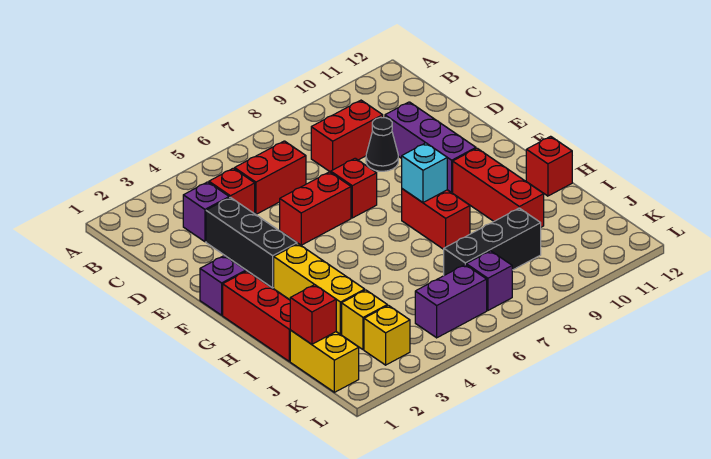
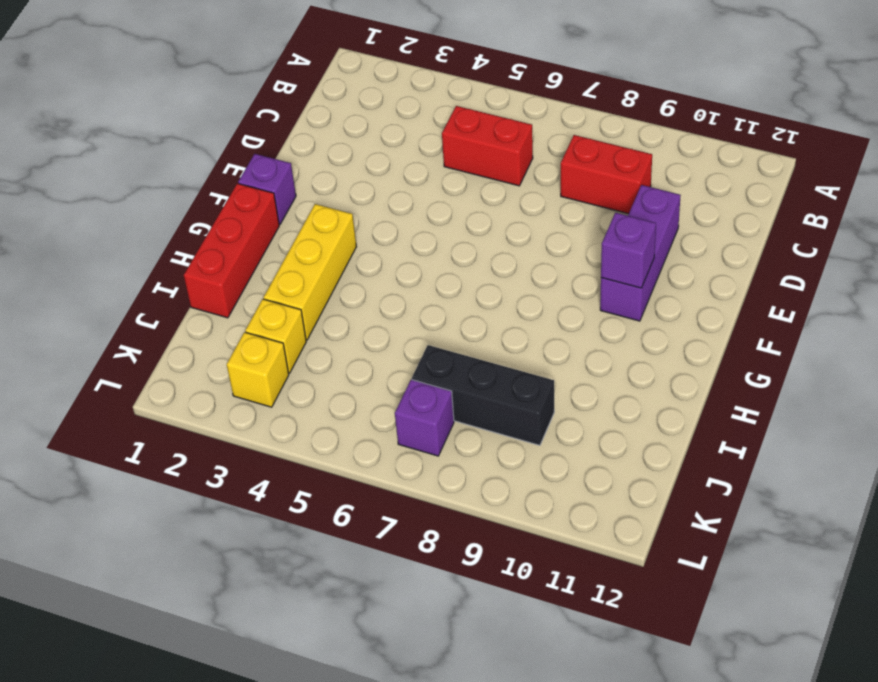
purple 1x1 brick [601,213,656,288] -> purple 1x1 brick moved to [183,182,229,242]
none -> red 1x1 brick [209,168,255,214]
none -> black 1x3 brick [206,197,297,288]
none -> black 1x1 cone [366,117,398,171]

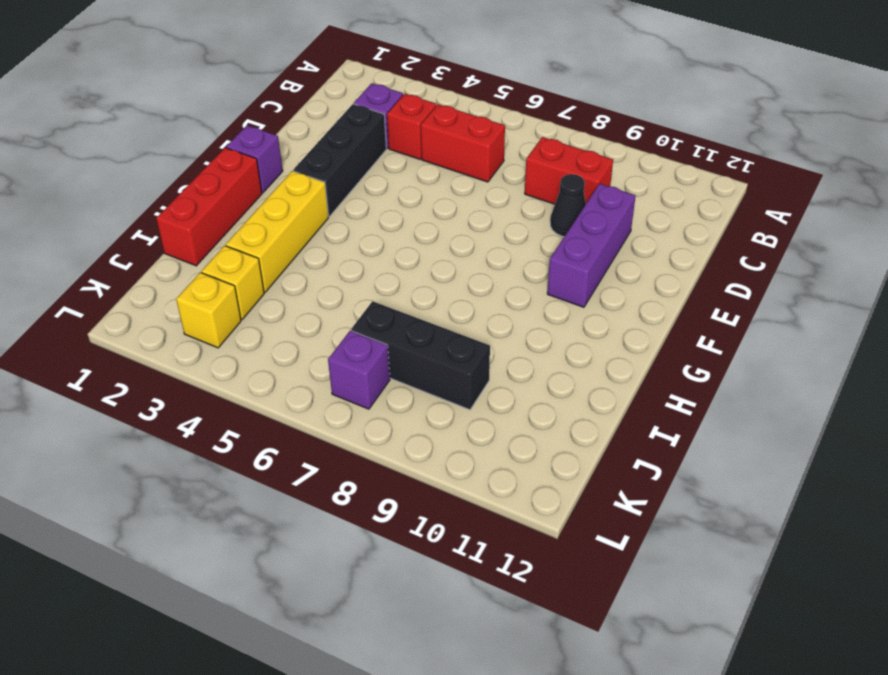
none -> red 1x2 brick [280,172,351,245]
none -> red 1x1 brick [331,158,377,218]
none -> red 1x2 brick [402,189,470,249]

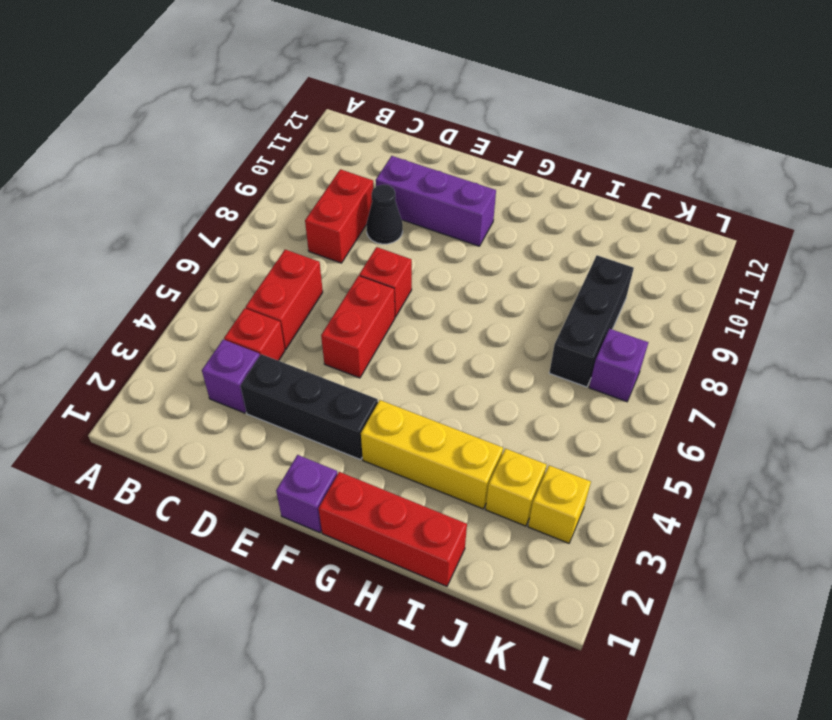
none -> red 1x2 brick [402,189,470,249]
none -> red 1x3 brick [453,148,544,227]
none -> red 1x1 brick [526,136,572,196]

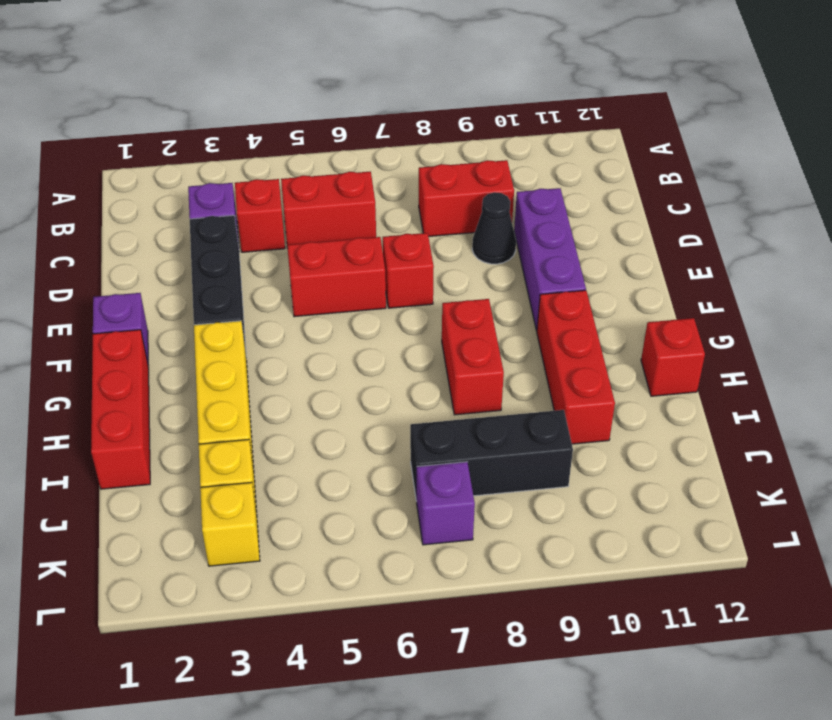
none -> yellow 1x2 brick [290,330,359,392]
none -> purple 1x2 brick [415,265,487,338]
none -> cyan 1x1 brick [402,143,447,203]

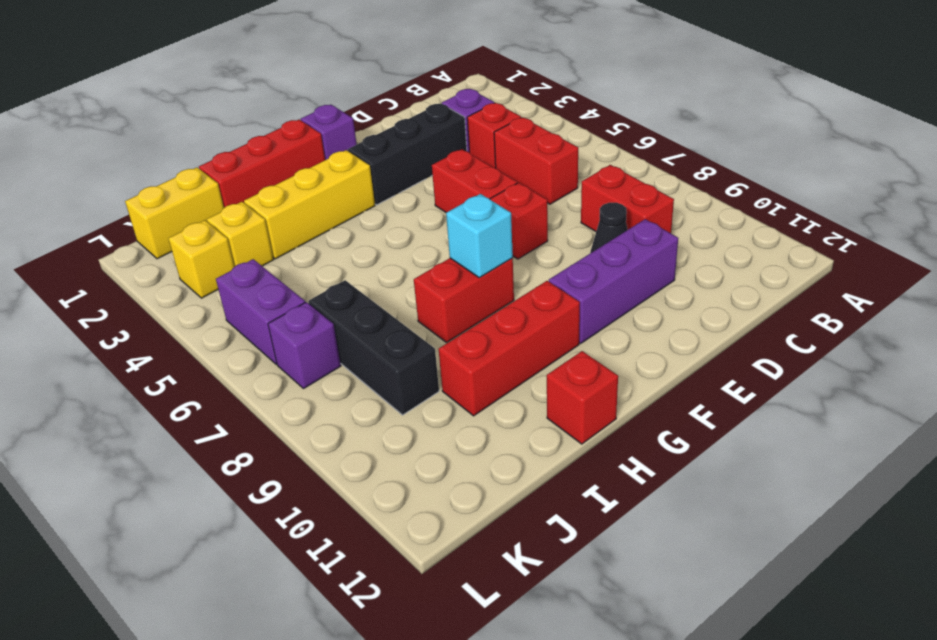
none -> red 1x1 brick [290,285,336,344]

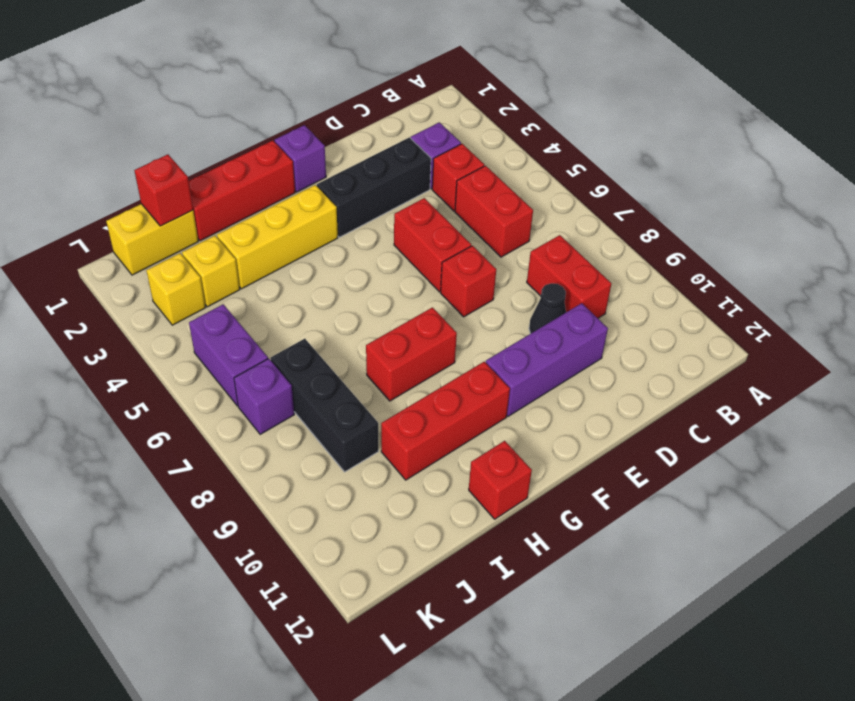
none -> cyan 1x1 brick [402,143,447,203]

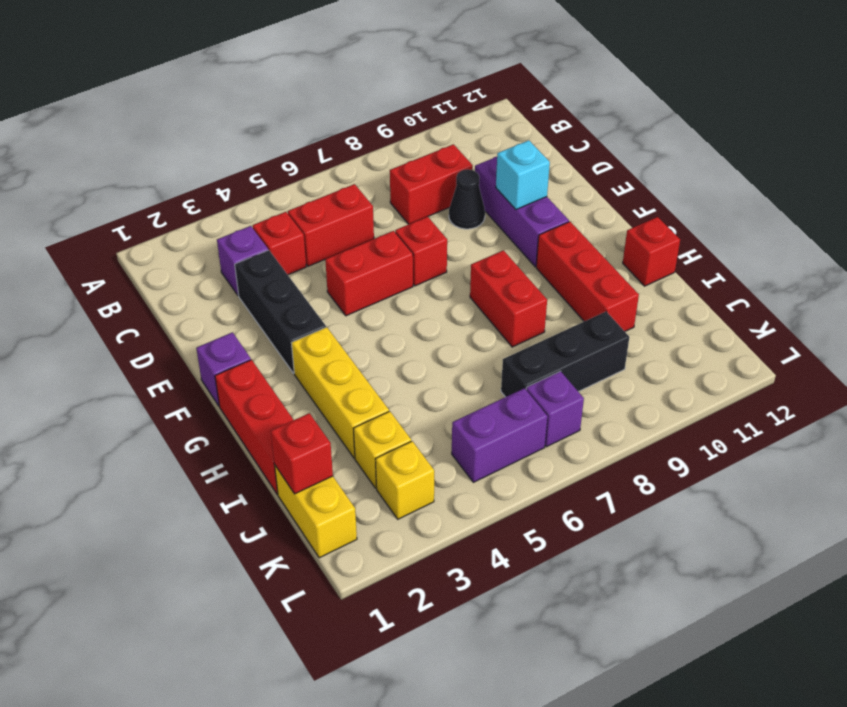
cyan 1x1 brick [496,140,550,209] -> cyan 1x1 brick moved to [402,143,447,203]

